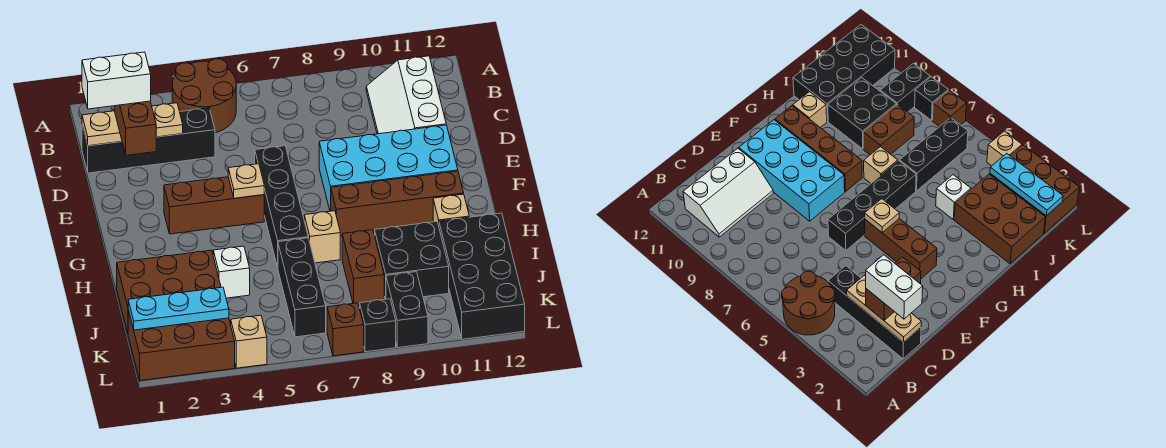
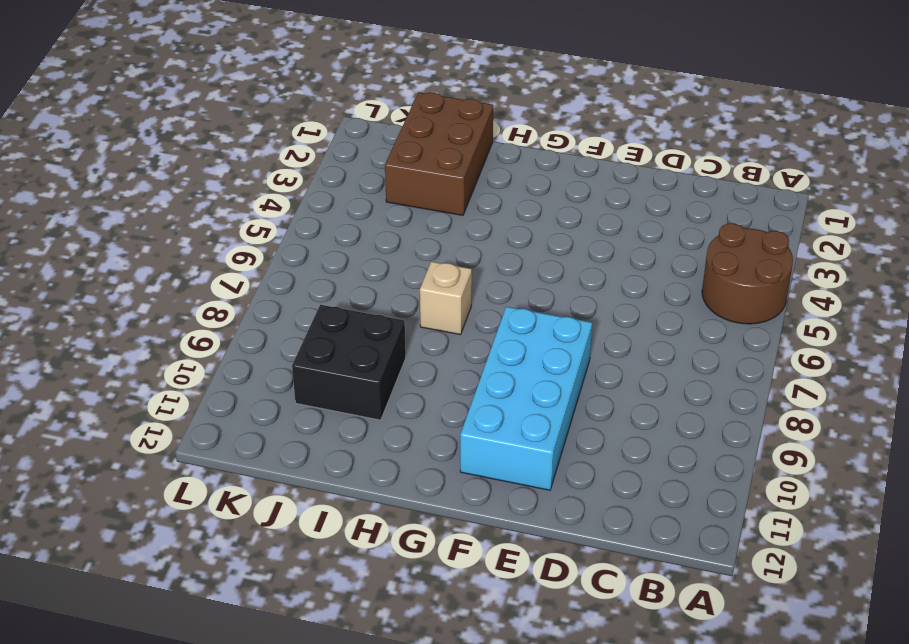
none -> white 2x3 slope [366,56,446,134]
none -> black 1x4 brick [82,108,215,173]
none -> black 1x4 brick [255,146,308,267]

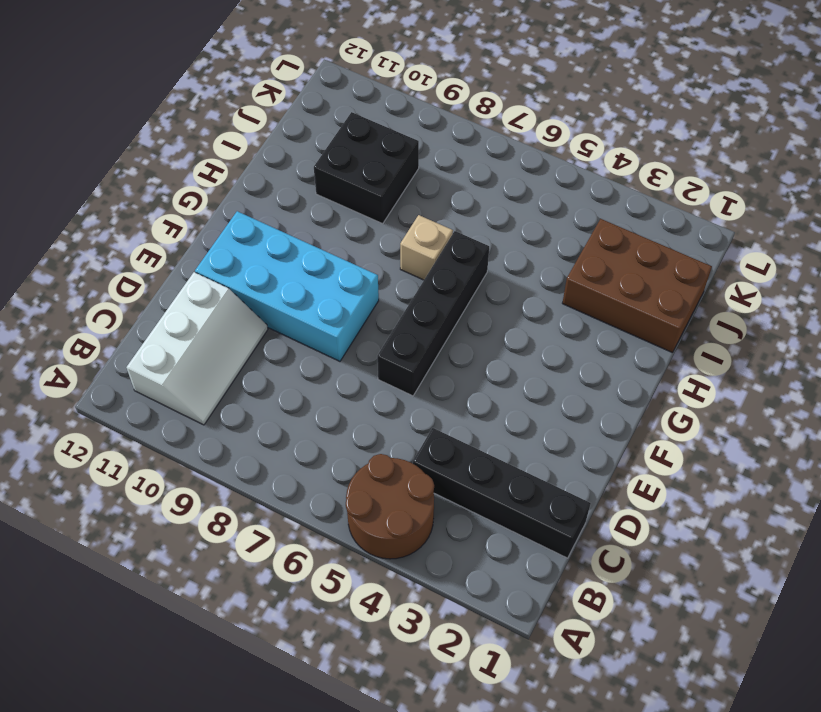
none -> brown 1x3 brick [164,177,264,234]
none -> brown 1x4 brick [331,171,464,236]
none -> tan 1x1 brick [433,194,469,225]

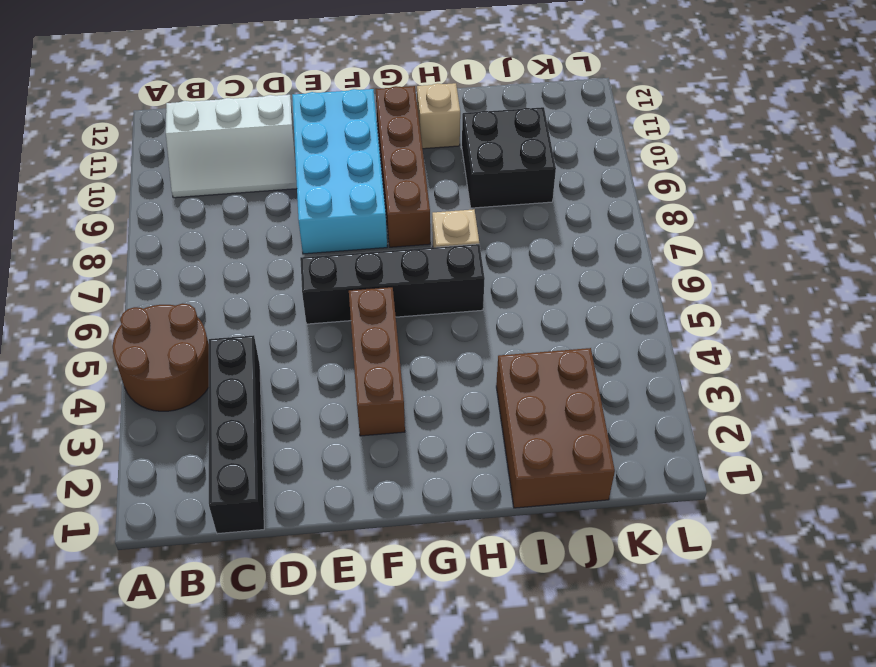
none -> white 1x1 brick [213,246,250,298]
none -> black 1x3 brick [278,238,326,337]
none -> brown 1x2 brick [342,230,384,305]

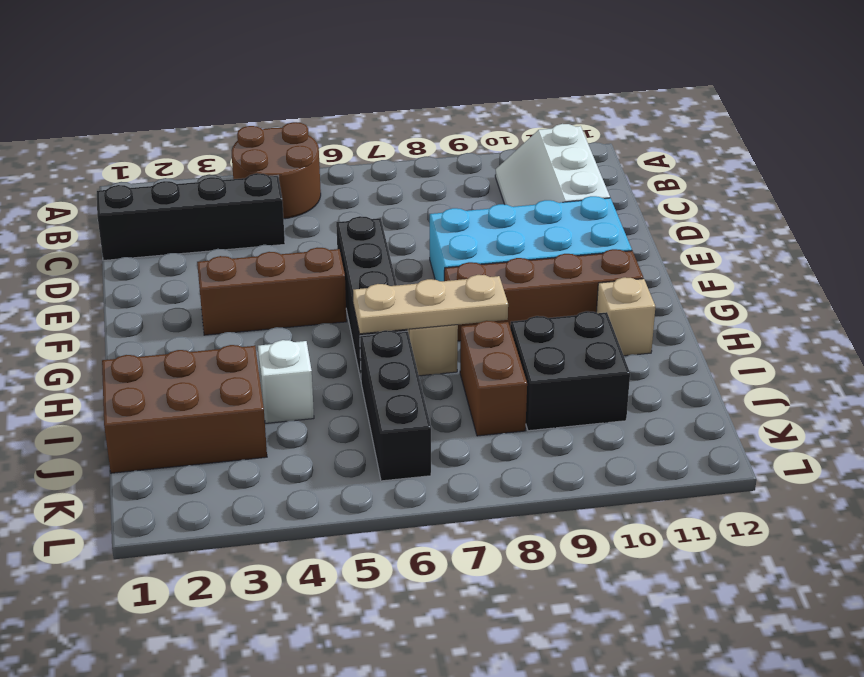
tan 1x3 plate [353,275,508,334] -> tan 1x3 plate moved to [82,103,183,146]
none -> black 2x4 brick [439,213,525,339]
none -> brown 2x3 brick [128,310,235,381]
none -> black 1x2 brick [386,272,428,348]

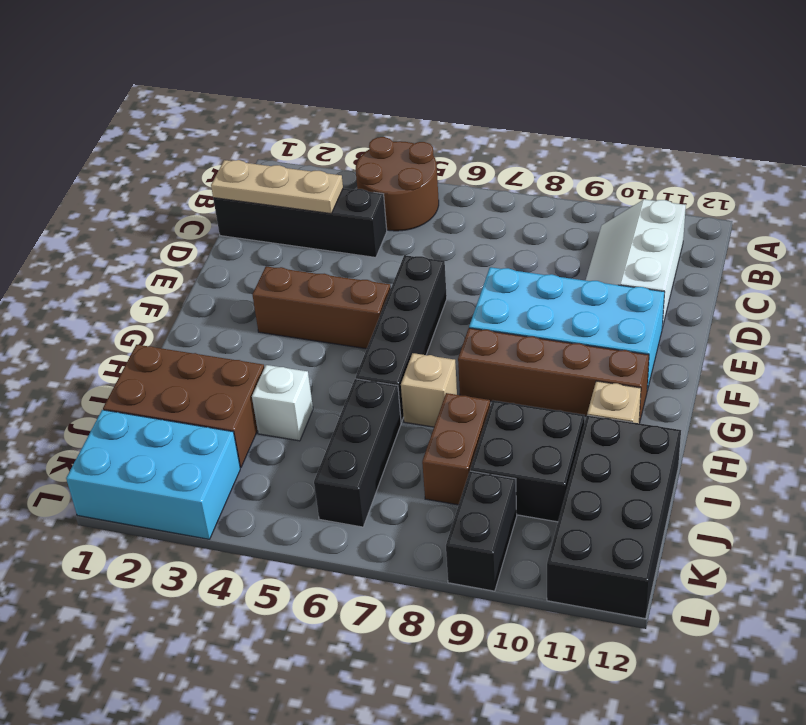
cyan 2x3 brick [66,410,240,539] -> brown 2x3 brick [128,310,235,381]
none -> tan 1x1 brick [231,315,267,368]
none -> brown 1x1 brick [327,303,364,356]
none -> black 1x1 brick [360,299,396,352]

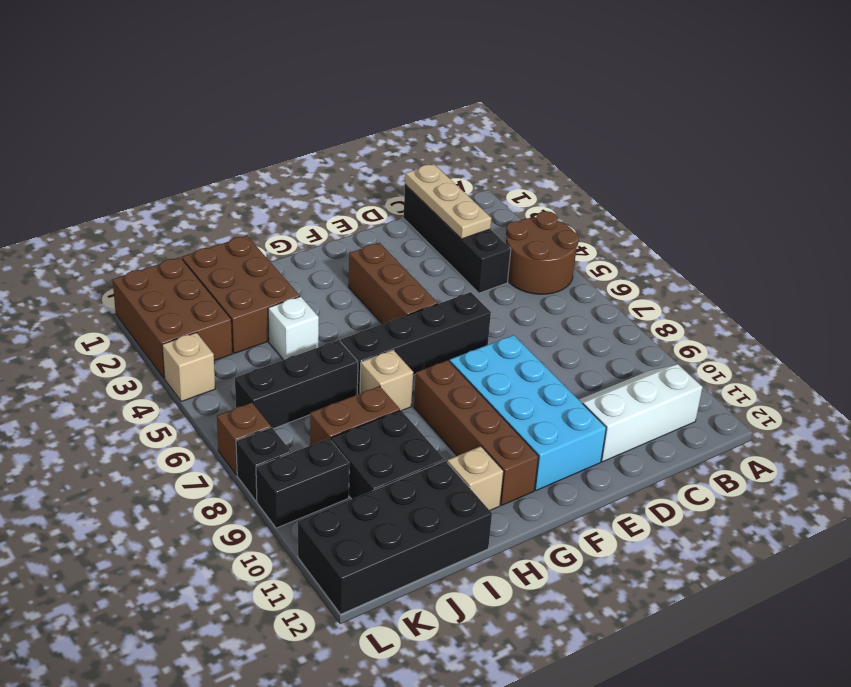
none -> tan 1x1 plate [228,164,264,198]
none -> cyan 1x3 plate [128,287,229,330]
none -> brown 1x2 brick [114,101,156,155]

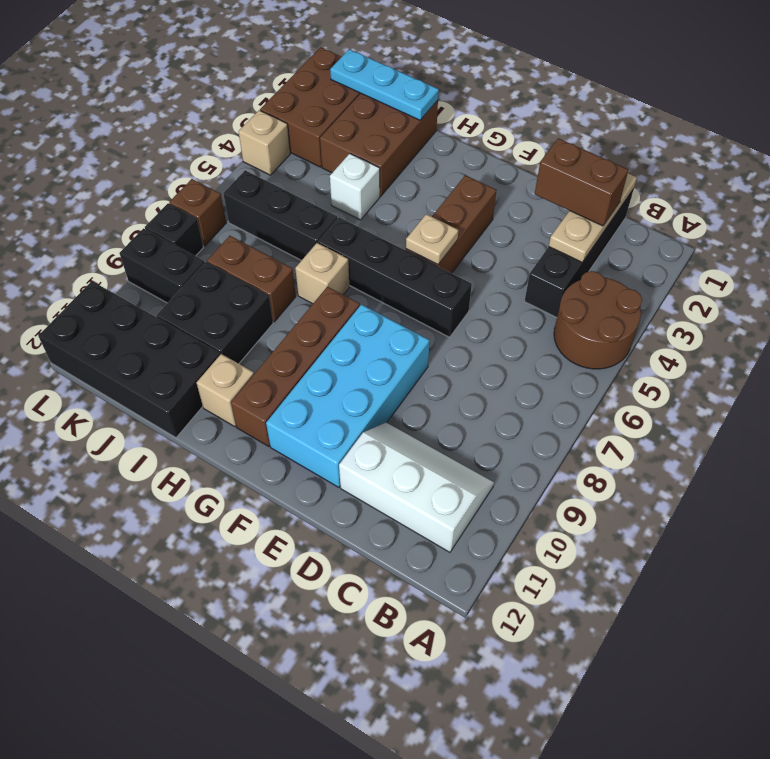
cyan 1x3 plate [330,49,439,120] -> cyan 1x3 plate turned to [128,287,229,330]
none -> white 1x2 brick [82,52,151,109]

